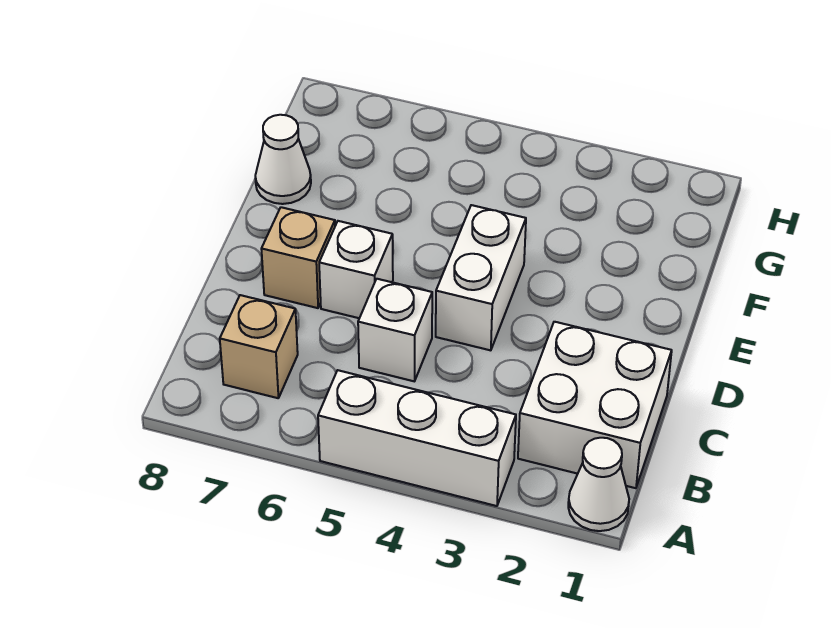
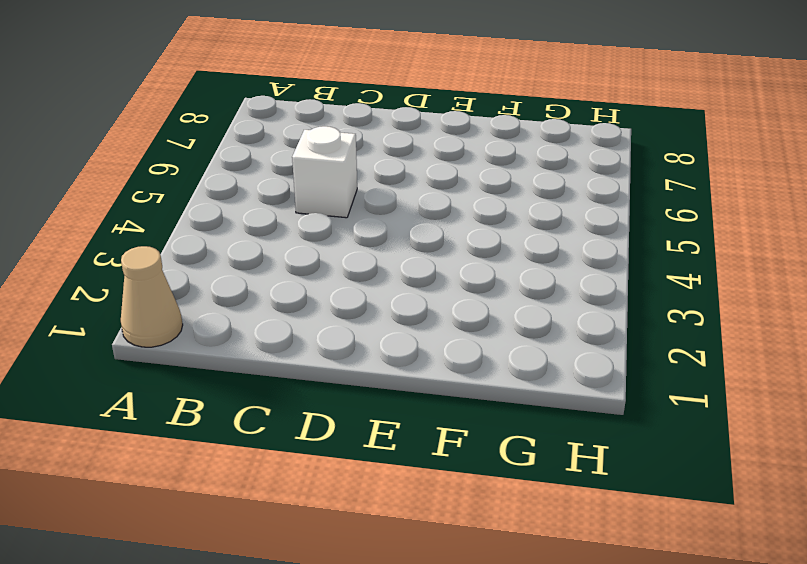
tan 1x1 cone [121,246,183,347] -> white 1x1 cone [568,438,629,531]
none -> white 1x3 brick [318,370,516,506]
none -> white 2x2 brick [518,322,672,488]

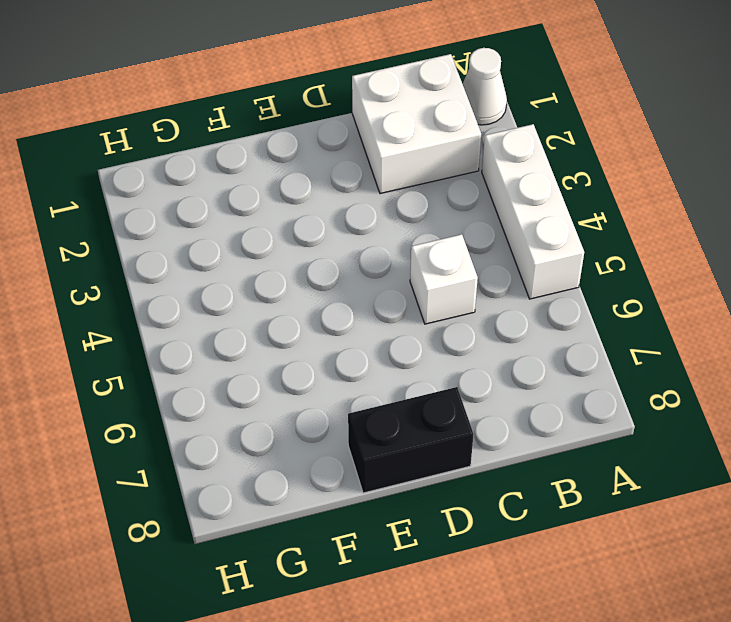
black 1x2 brick [348,387,474,493] -> none
none -> tan 1x1 brick [220,295,298,398]
none -> white 1x2 brick [436,205,526,350]

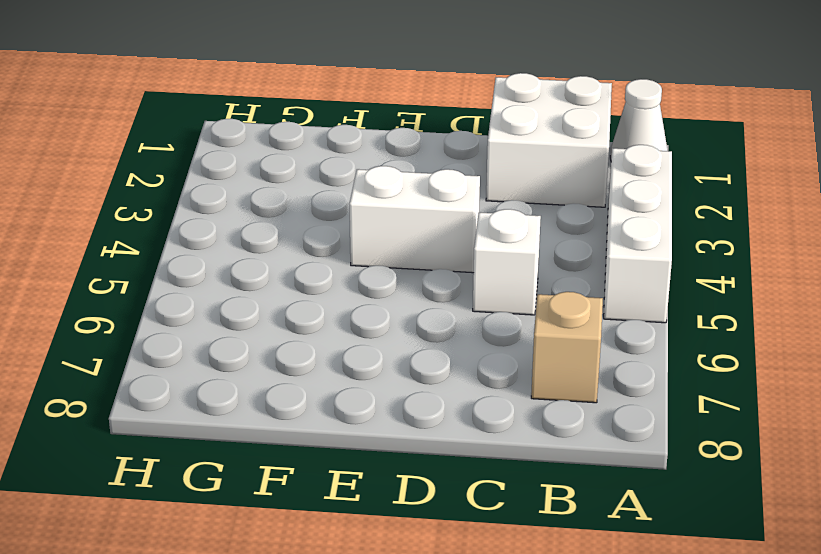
none -> white 1x1 brick [319,221,393,318]
none -> tan 1x1 brick [261,207,335,308]

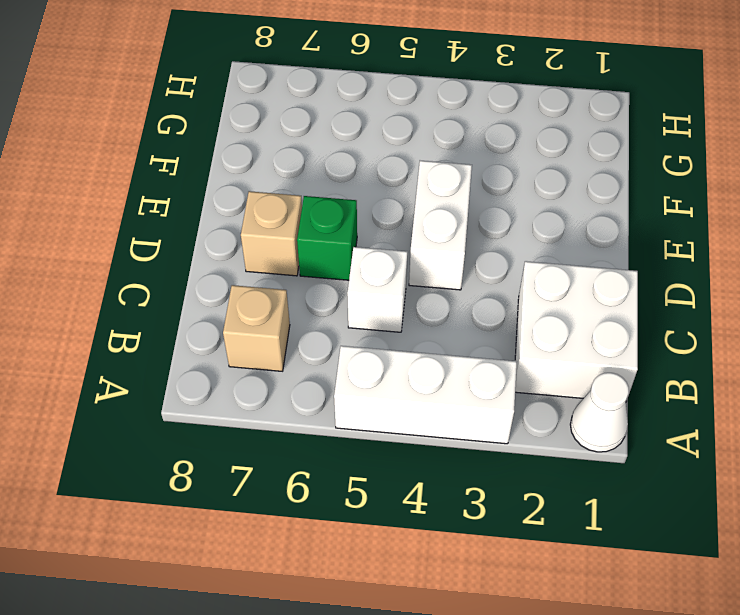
green 1x1 brick [297,196,357,280] -> white 1x1 brick [319,221,393,318]
none -> white 1x1 cone [255,115,311,204]

